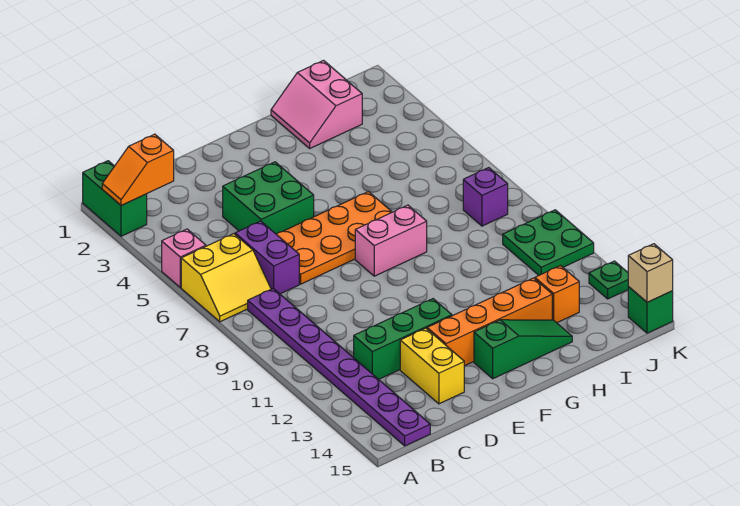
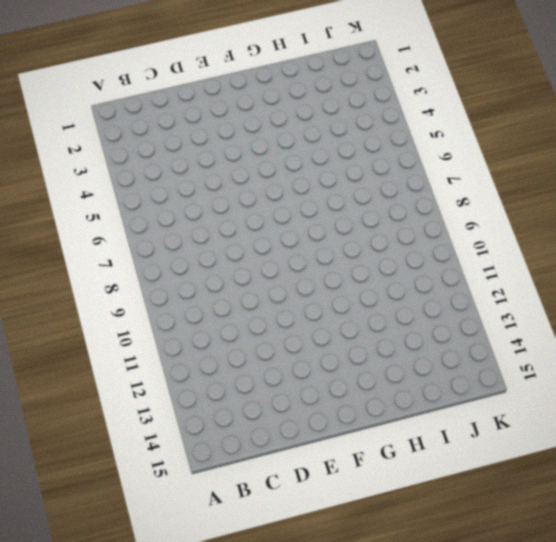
none -> green 1x2 brick [83,161,147,236]
none -> pink 1x1 brick [162,229,206,288]
none -> yellow 2x2 slope [181,234,271,322]

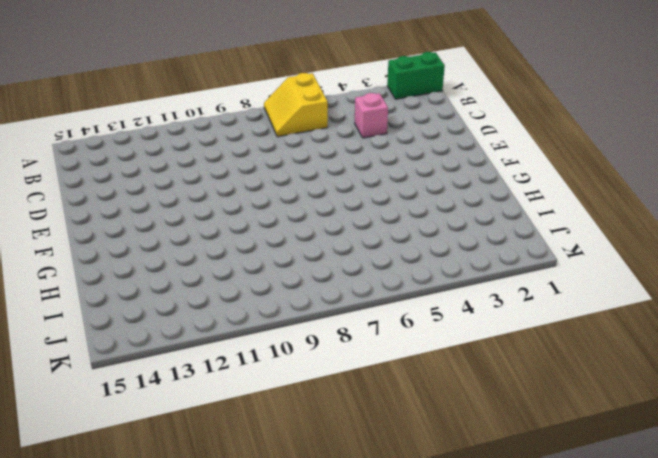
pink 1x1 brick [355,93,388,138] -> pink 1x1 brick moved to [162,229,206,288]
none -> purple 1x8 plate [248,288,430,446]
none -> purple 1x2 brick [235,221,299,294]
none -> green 1x3 brick [354,299,452,379]

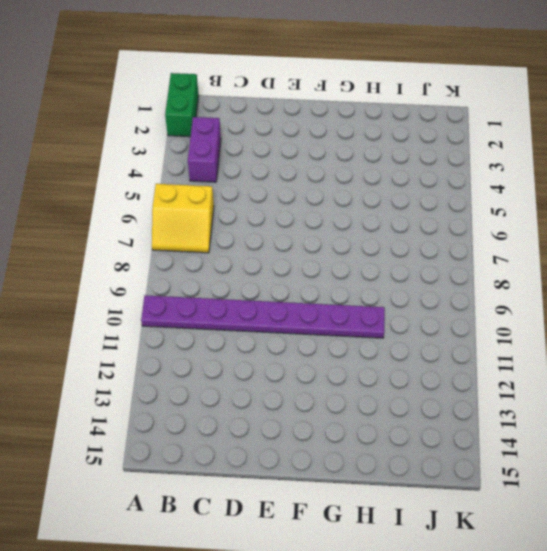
purple 1x8 plate [141,295,385,338] -> purple 1x8 plate turned to [248,288,430,446]
purple 1x2 brick [188,117,221,182] -> purple 1x2 brick moved to [235,221,299,294]
none -> pink 1x1 brick [162,229,206,288]
none -> green 1x3 brick [354,299,452,379]
none -> green 2x2 brick [223,162,314,234]

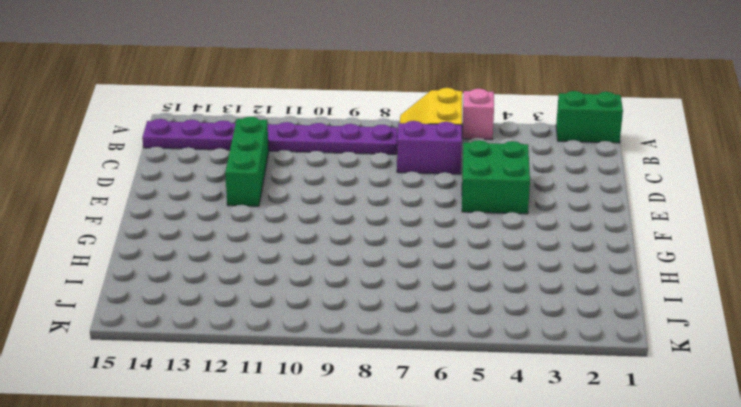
none -> orange 2x4 plate [276,192,392,284]
none -> yellow 1x2 brick [400,328,464,404]
none -> orange 1x4 brick [427,278,552,366]

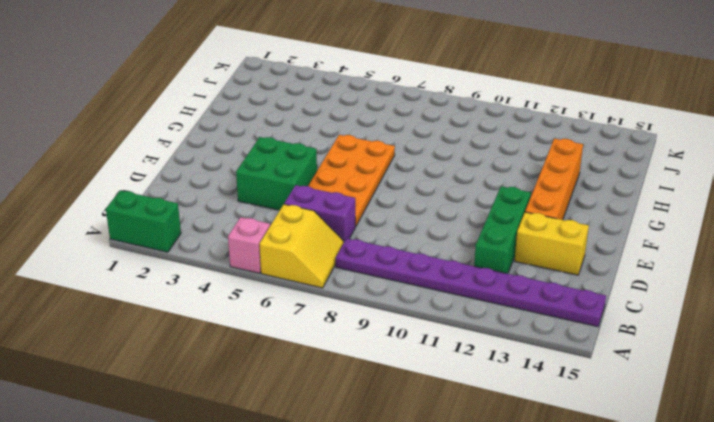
none -> pink 1x2 brick [355,205,427,276]
none -> green 1x3 slope [474,320,572,379]
none -> pink 2x2 slope [271,60,362,148]

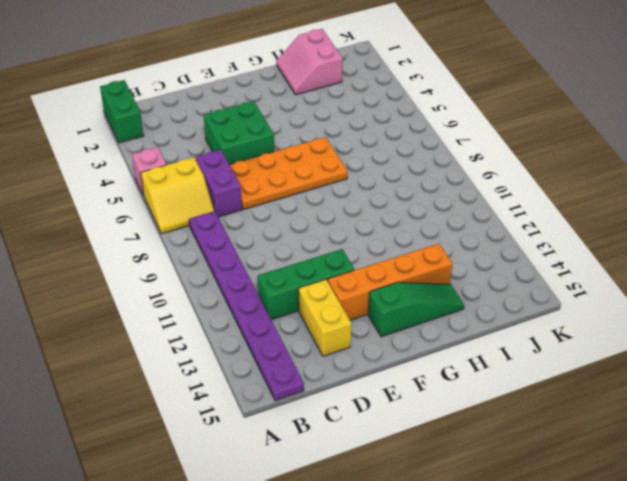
none -> pink 1x2 brick [355,205,427,276]
none -> orange 1x1 brick [535,266,579,323]
none -> purple 1x1 brick [463,168,508,226]

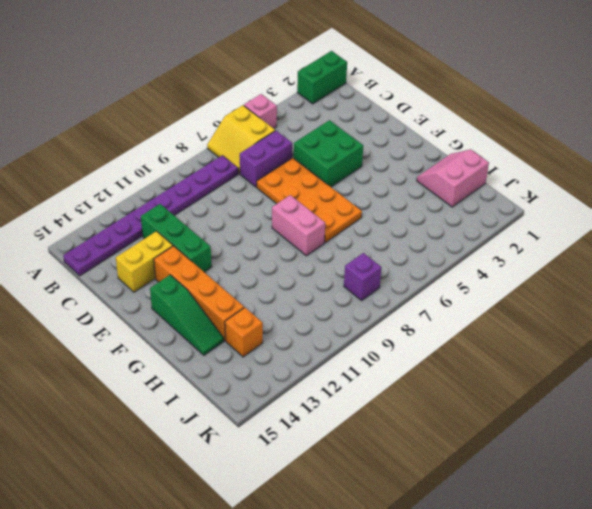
none -> green 2x2 plate [503,210,594,275]
none -> green 1x1 plate [589,261,628,299]
none -> green 1x1 brick [628,287,673,333]

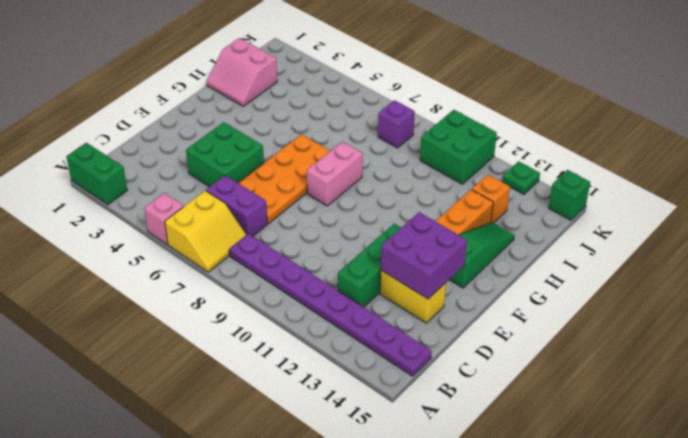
purple 2x2 brick [381,212,467,299] -> none
green 2x2 brick [420,110,497,184] -> green 2x2 plate [503,210,594,275]
none -> orange 1x2 slope [102,134,174,206]
none -> tan 1x1 brick [628,244,673,302]

